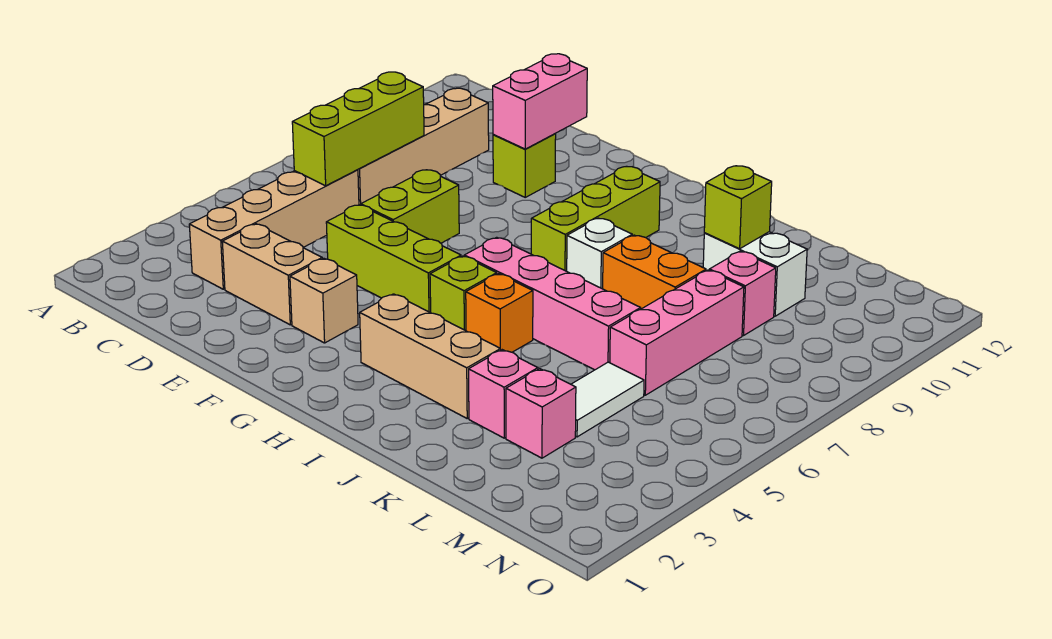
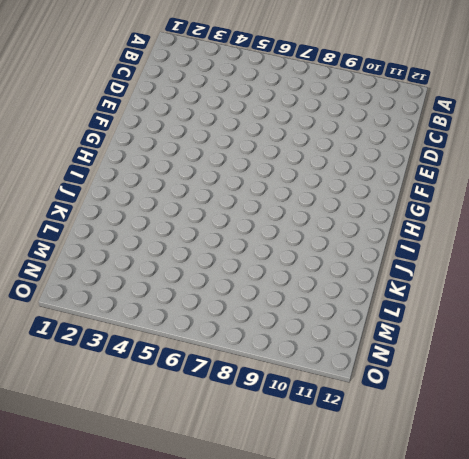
none -> tan 1x4 brick [189,170,359,289]
none -> tan 1x4 brick [358,88,489,205]
none -> tan 1x2 brick [222,224,322,325]

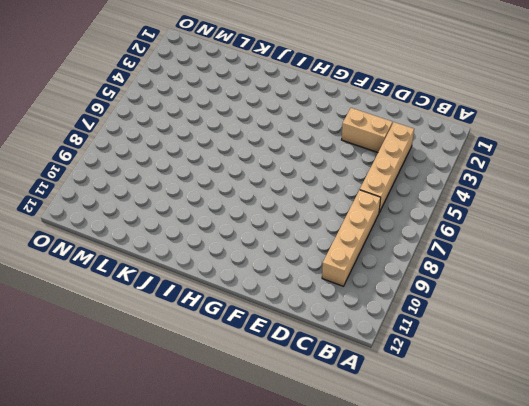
none -> lime 1x3 brick [326,205,461,313]
none -> lime 1x2 brick [361,170,459,243]
none -> lime 1x1 brick [493,134,556,197]

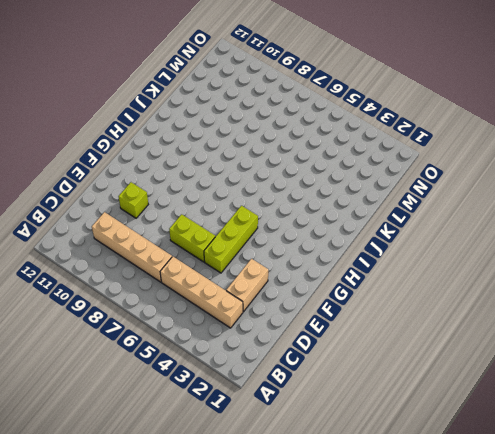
none -> tan 1x1 brick [290,258,358,343]
none -> tan 1x3 brick [360,294,500,418]
none -> lime 1x1 brick [430,256,497,331]

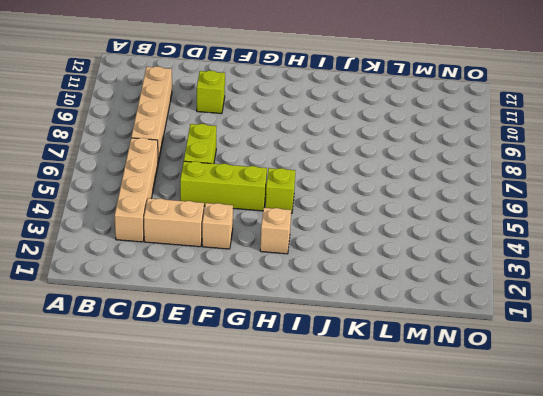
tan 1x1 brick [260,208,291,254] -> tan 1x3 brick [360,294,500,418]
none -> pink 1x4 brick [464,237,641,370]
none -> lime 1x3 brick [531,166,660,271]
none -> orange 1x1 brick [466,274,533,352]

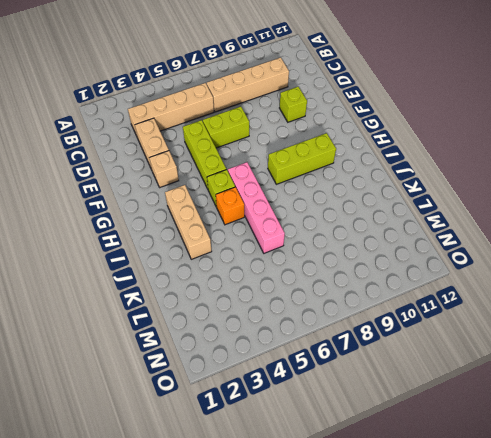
none -> white 1x1 brick [567,218,632,289]
none -> orange 1x2 brick [603,235,706,309]
none -> pink 1x1 brick [469,350,538,438]

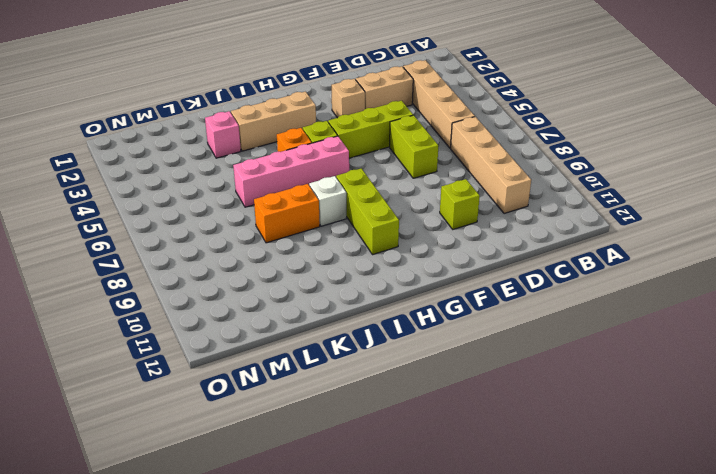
none -> white 1x2 brick [703,232,807,316]
none -> pink 1x1 brick [506,369,576,458]
none -> white 1x2 tile [571,362,644,437]

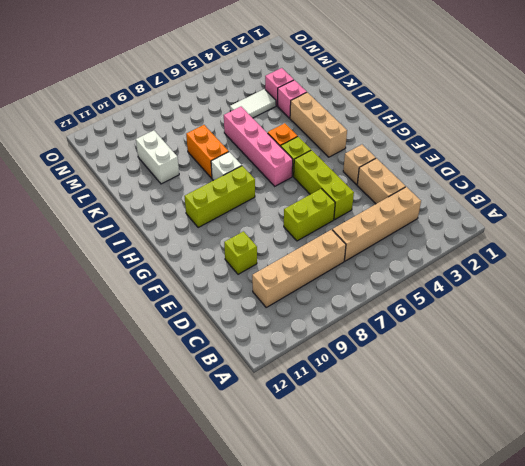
none -> pink 1x3 brick [610,270,744,395]
none -> pink 1x1 brick [709,251,776,336]
none -> lime 1x3 brick [292,72,424,186]

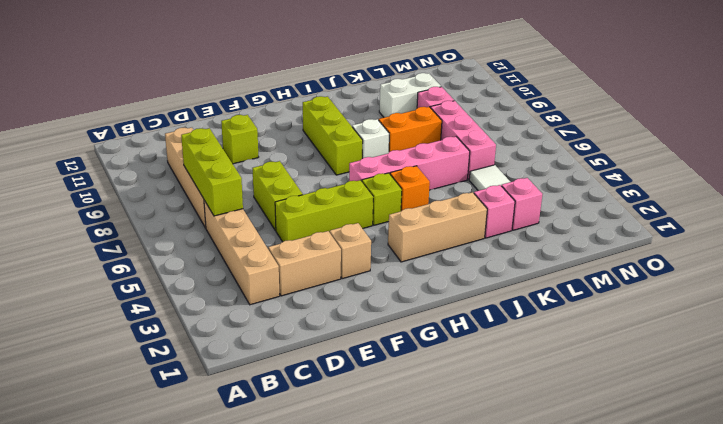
none -> pink 1x2 brick [493,54,587,149]
none -> lime 1x1 brick [704,166,772,249]

